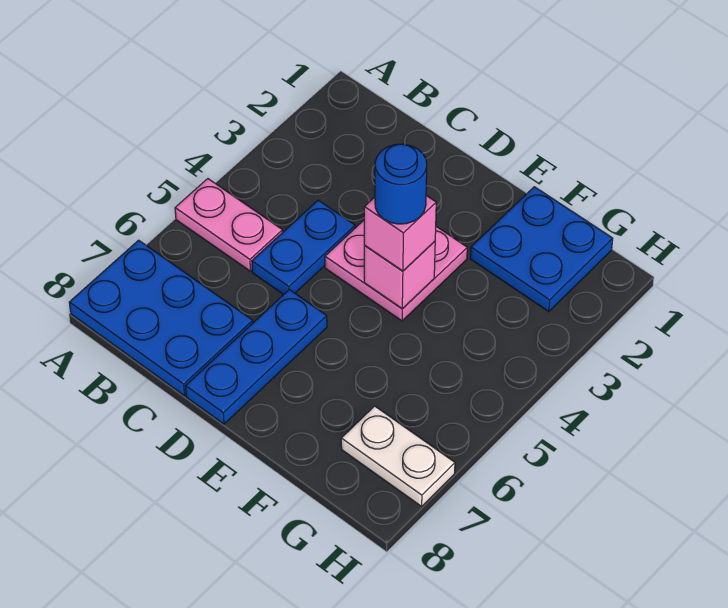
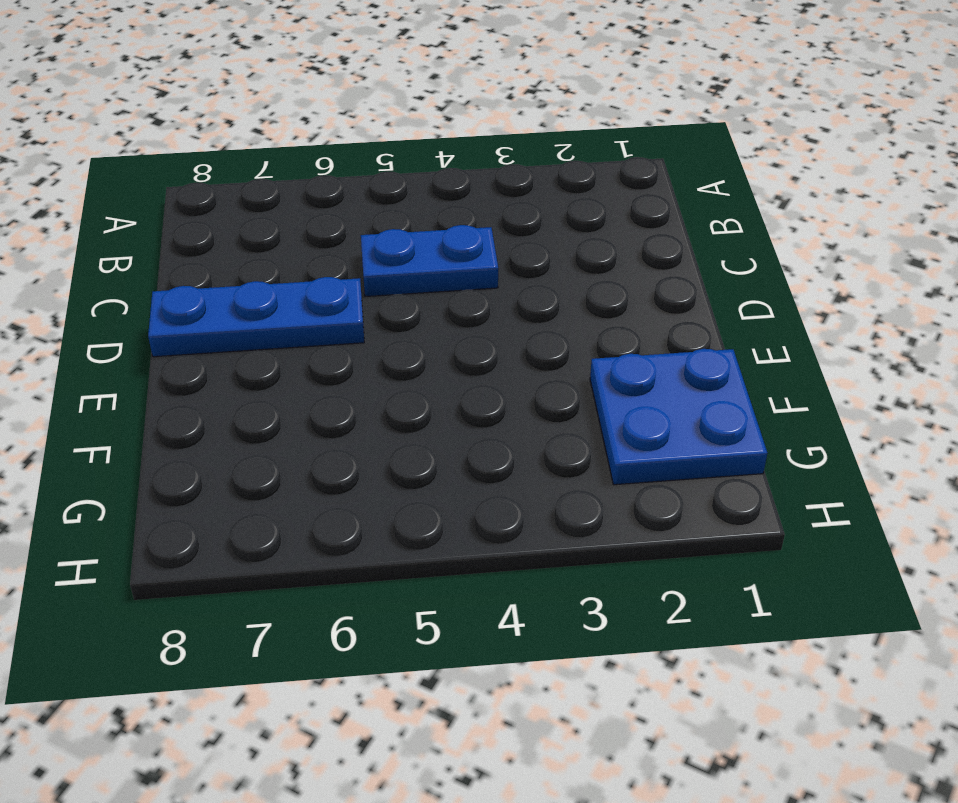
none -> pink 1x2 plate [175,179,283,271]
none -> blue 2x3 plate [69,240,253,396]

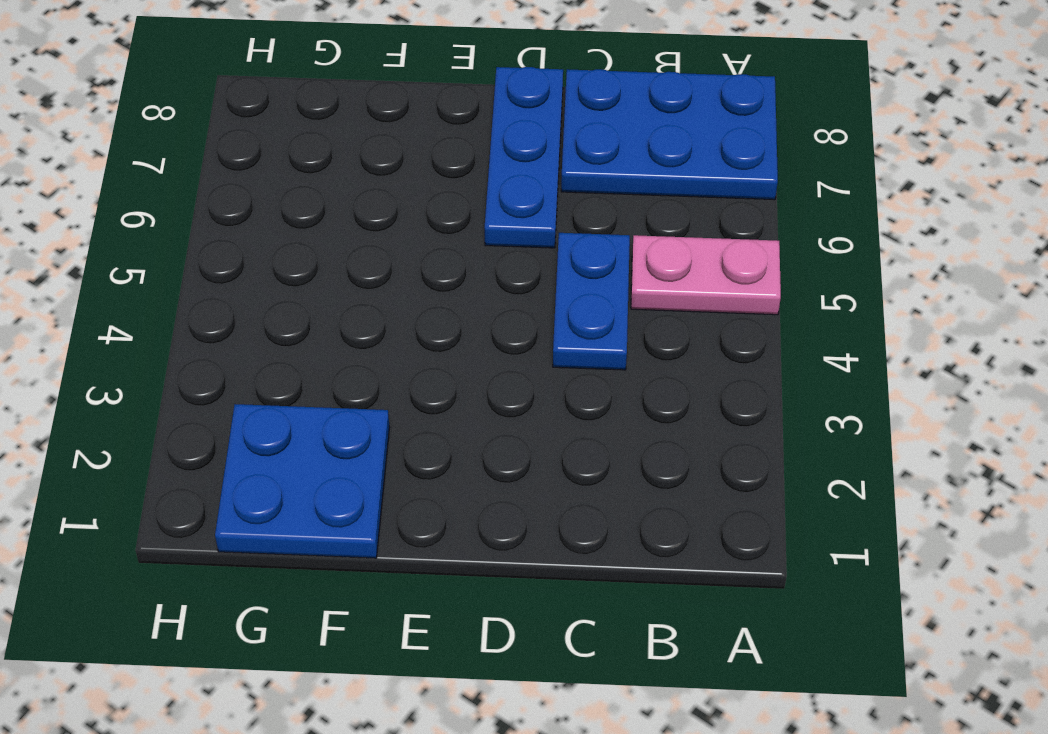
none -> pink 2x2 plate [325,220,467,321]
none -> white 1x2 plate [341,406,455,506]

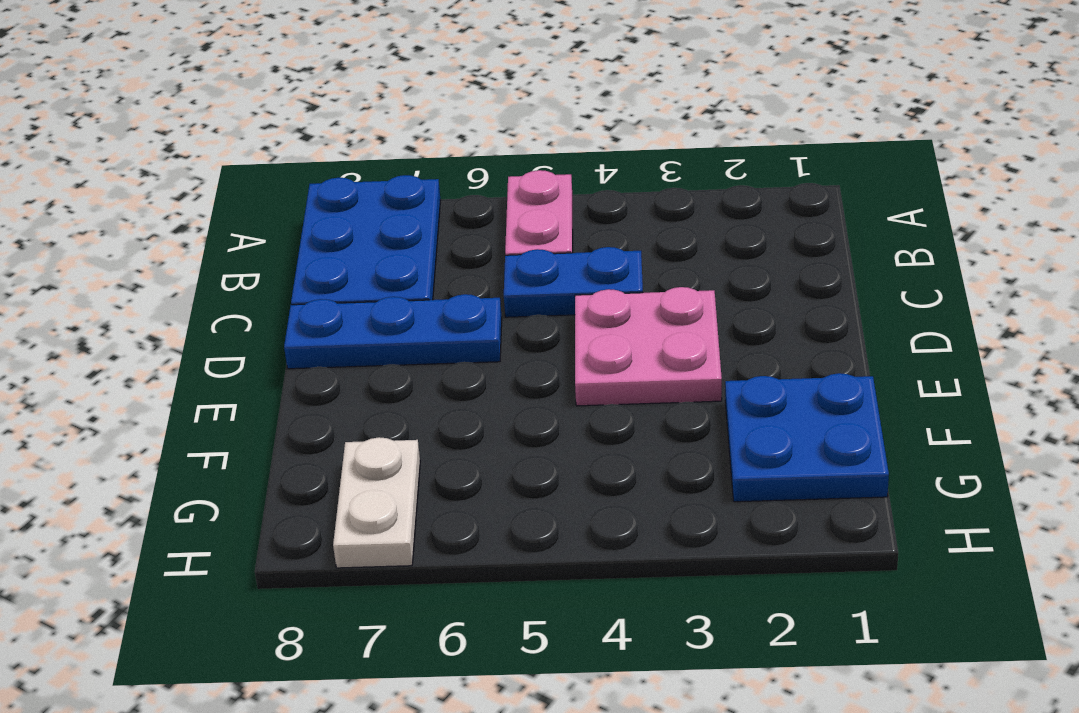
none -> pink 1x1 brick [364,241,435,309]
none -> pink 1x1 brick [364,196,436,271]

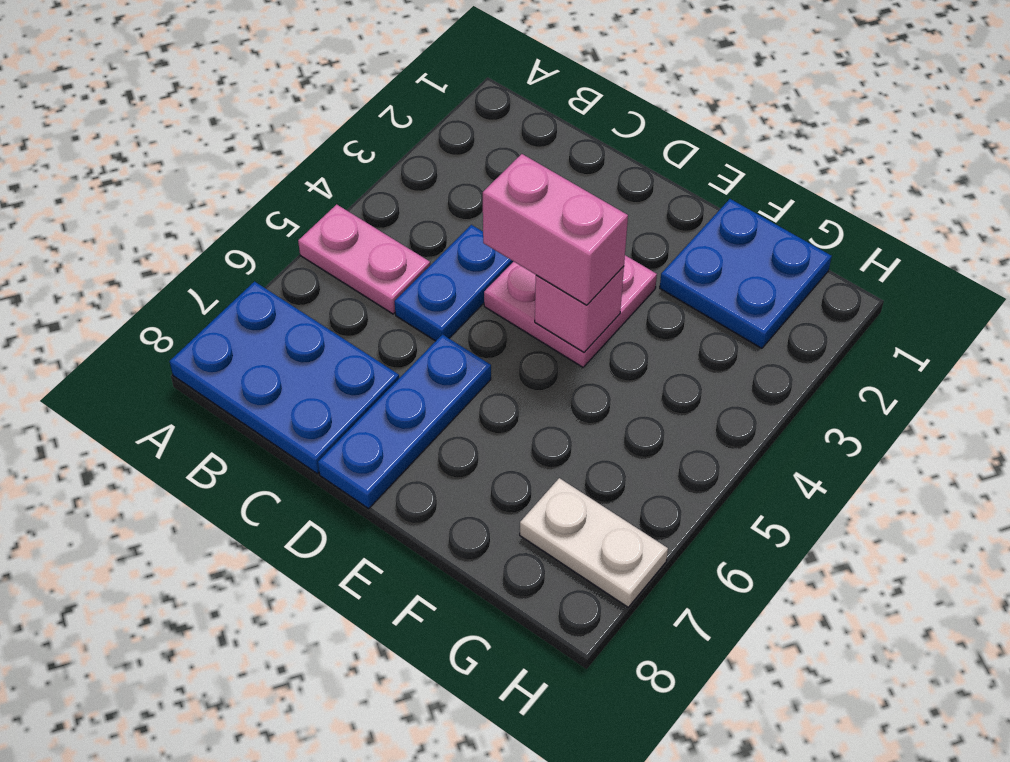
pink 1x2 brick [483,154,628,305] -> pink 1x1 brick [364,196,436,271]
none -> blue 1x1 round brick [375,144,427,224]

